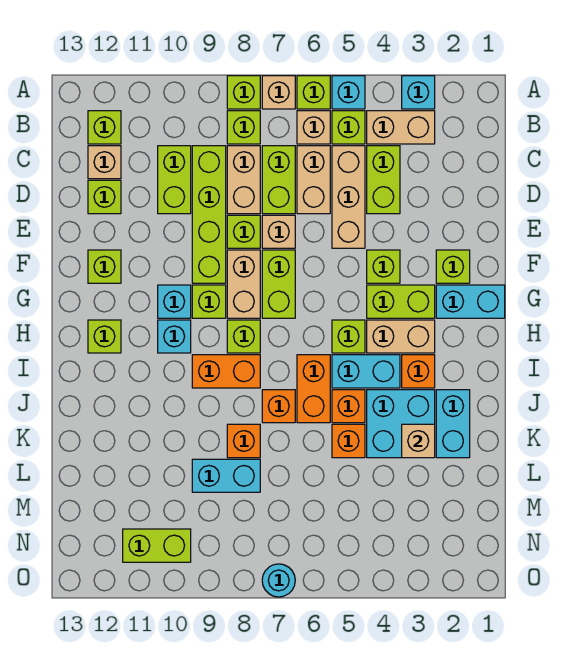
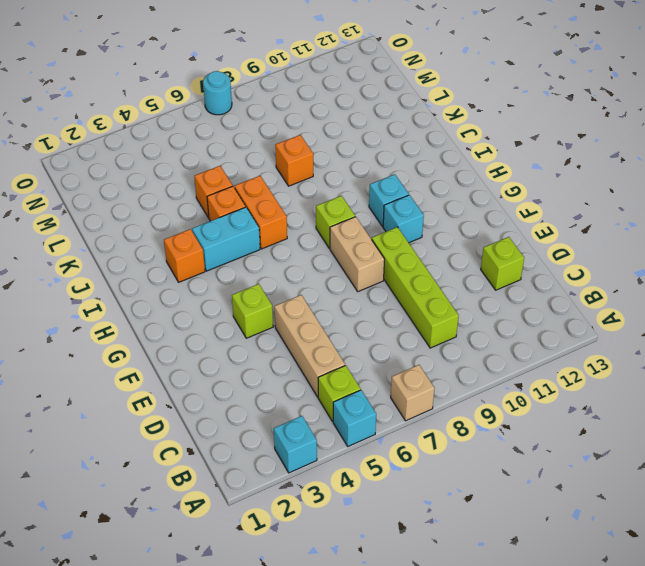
none -> lime 1x1 brick [297,76,330,109]
none -> lime 1x1 brick [227,76,260,109]
none -> tan 1x2 brick [367,111,435,144]
none -> tan 1x1 brick [297,111,330,144]

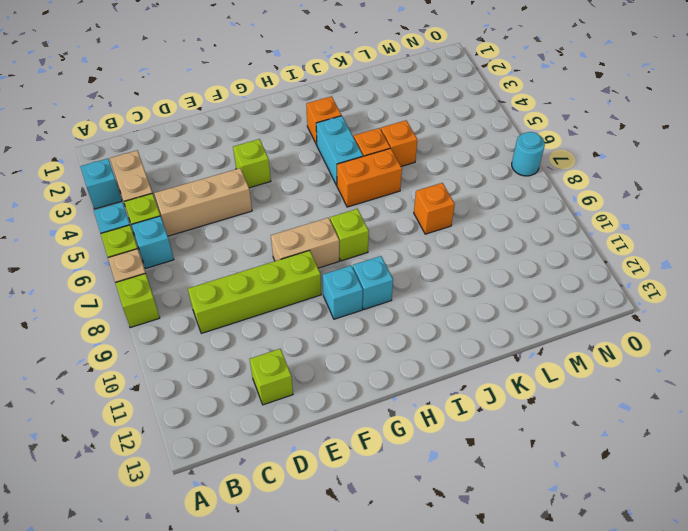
cyan 1x1 brick [132,216,174,268] -> tan 1x1 brick [297,111,330,144]
none -> lime 1x1 brick [227,111,260,144]
none -> lime 1x1 brick [88,111,121,144]
none -> lime 1x2 brick [367,146,400,214]
none -> tan 1x2 brick [297,146,330,214]

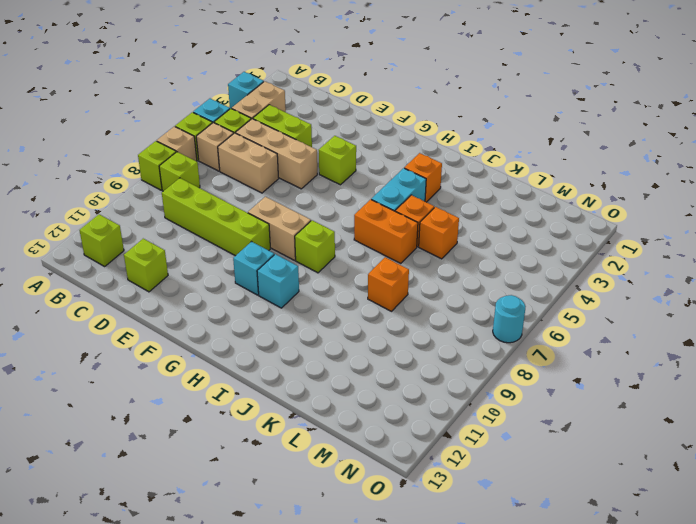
none -> lime 1x2 brick [262,146,295,214]
none -> tan 1x2 brick [227,146,260,214]
none -> lime 1x2 brick [158,146,191,214]
none -> tan 1x1 brick [88,146,121,179]

